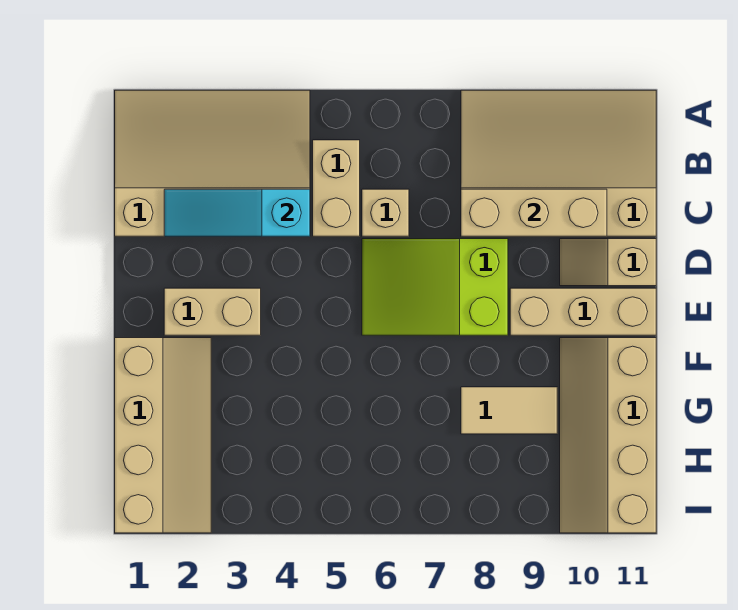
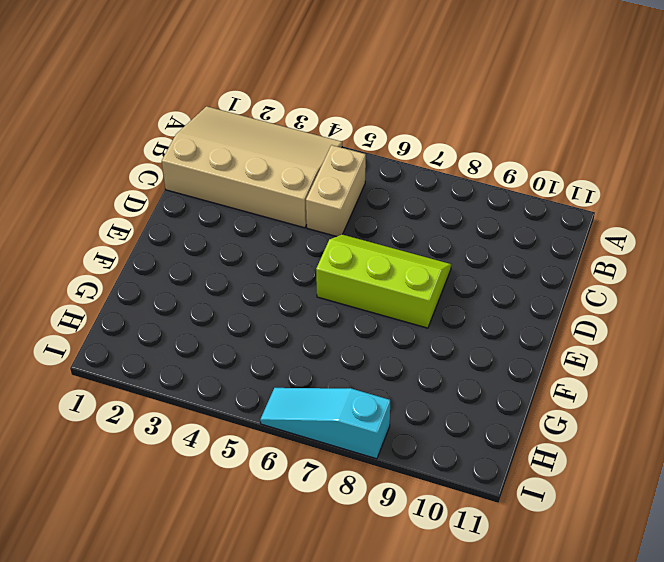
lime 2x3 slope [316,234,451,328] -> lime 2x3 slope turned to [362,239,508,335]
cyan 1x3 slope [260,388,390,459] -> cyan 1x3 slope moved to [164,189,310,236]
none -> tan 3x4 slope [461,90,656,236]
none -> tan 1x1 brick [362,189,409,236]
none -> tan 1x2 slope [560,239,656,286]

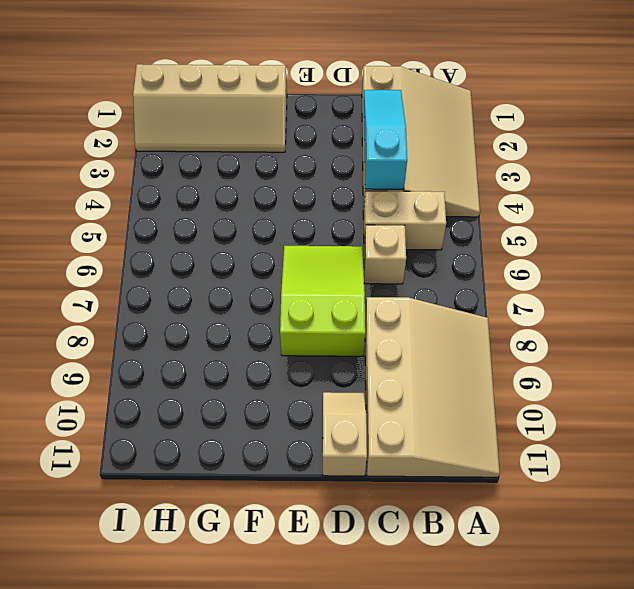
none -> tan 1x2 brick [164,288,261,335]
none -> tan 1x3 brick [510,288,656,335]
none -> tan 2x4 slope [560,338,656,533]

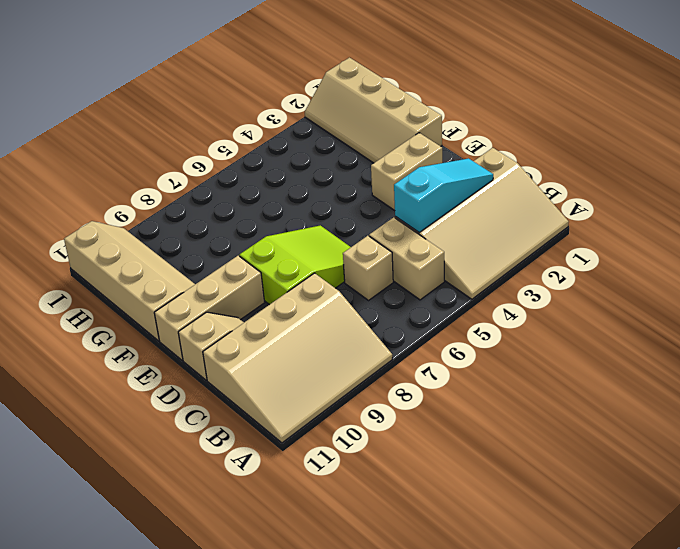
none -> tan 1x2 tile [461,387,557,434]
none -> tan 1x3 brick [461,189,607,236]

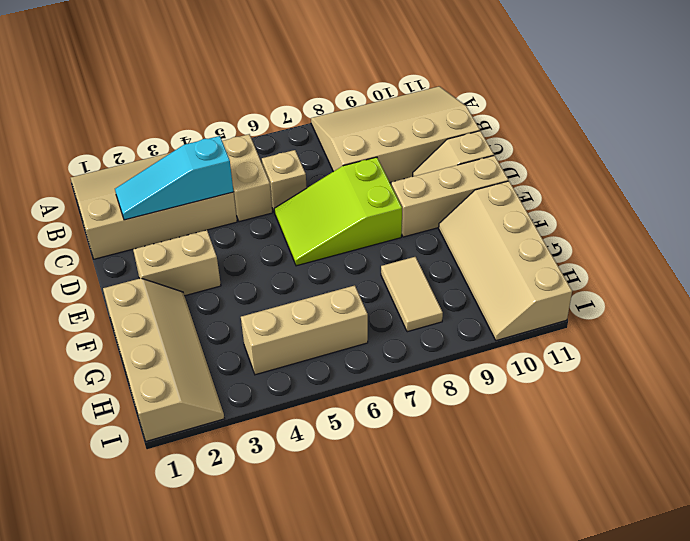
tan 1x2 tile [381,257,443,332] -> tan 1x2 tile turned to [461,387,557,434]
tan 1x3 brick [241,285,368,375] -> tan 1x3 brick moved to [461,189,607,236]

